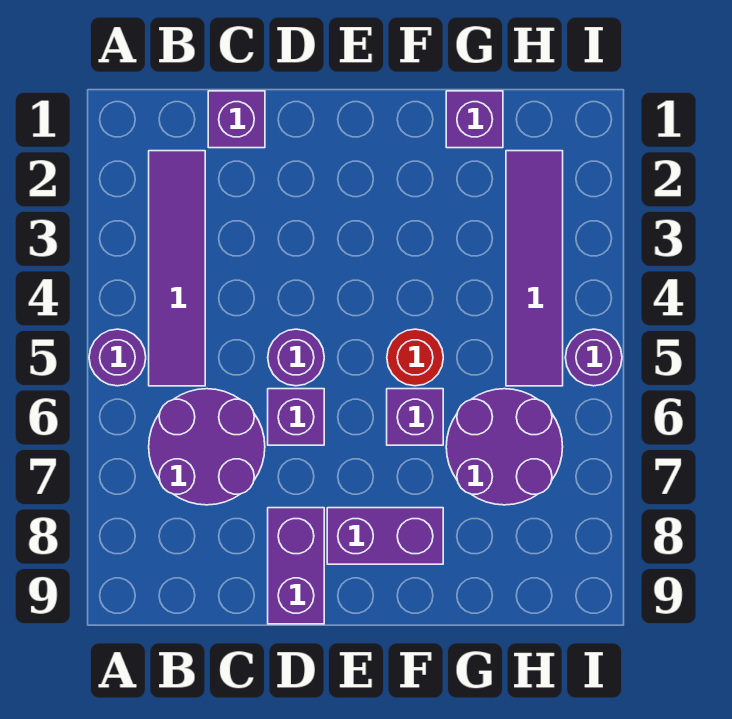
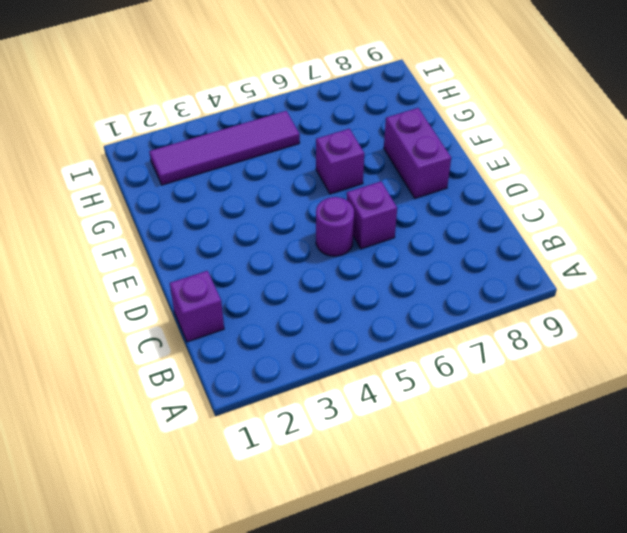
none -> purple 1x1 round brick [89,329,146,386]
none -> purple 1x4 tile [149,151,205,386]
none -> purple 2x2 round brick [149,389,265,505]

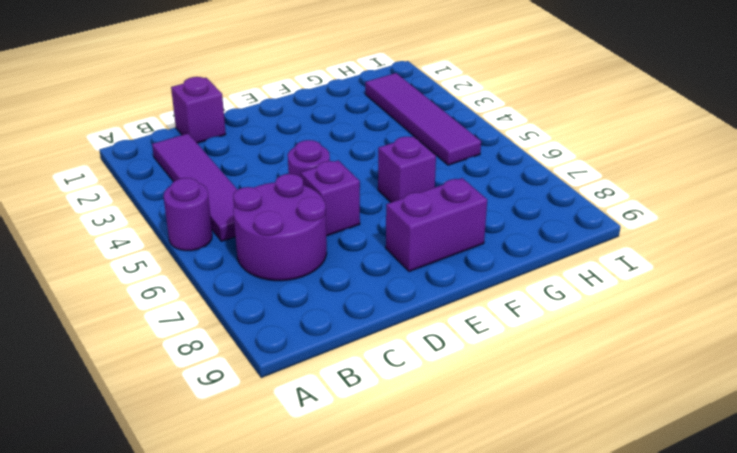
none -> purple 1x2 brick [268,508,324,624]
none -> red 1x1 round brick [387,329,443,386]
none -> purple 1x1 brick [446,91,503,148]

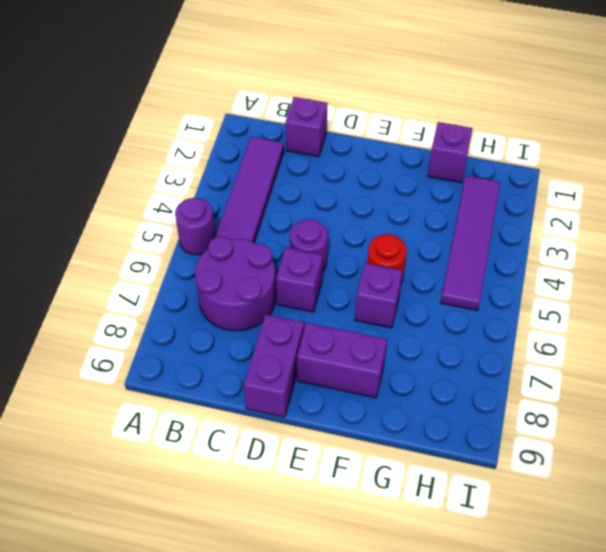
none -> purple 2x2 round brick [446,389,563,505]
none -> purple 1x1 round brick [565,329,622,386]

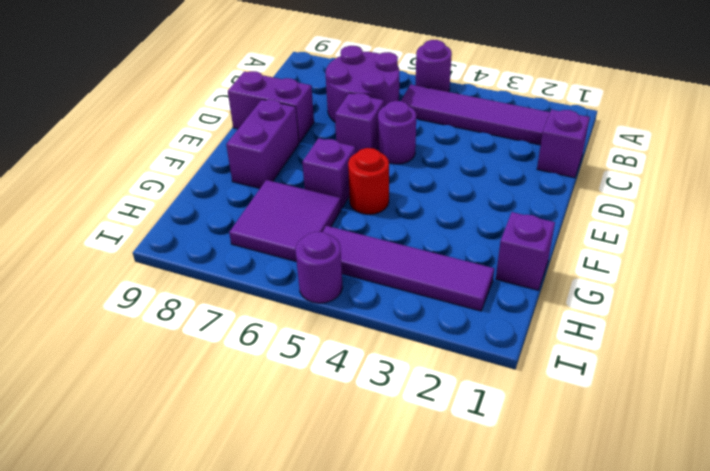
purple 2x2 tile [229,180,341,262] -> purple 2x2 round brick [446,389,563,505]

